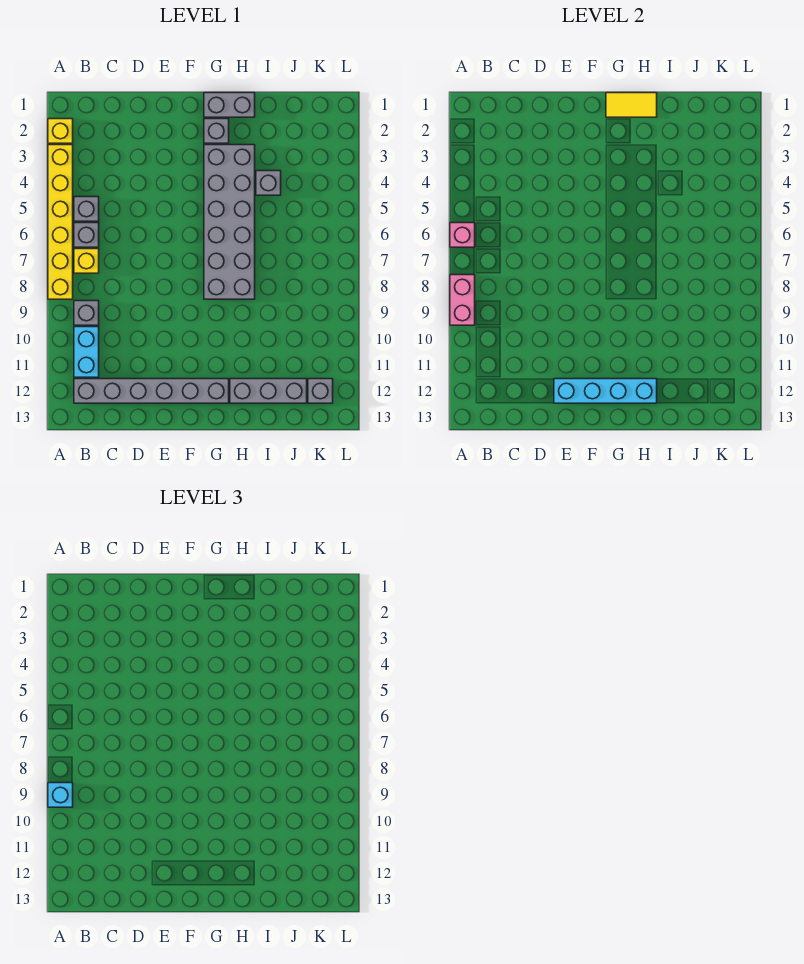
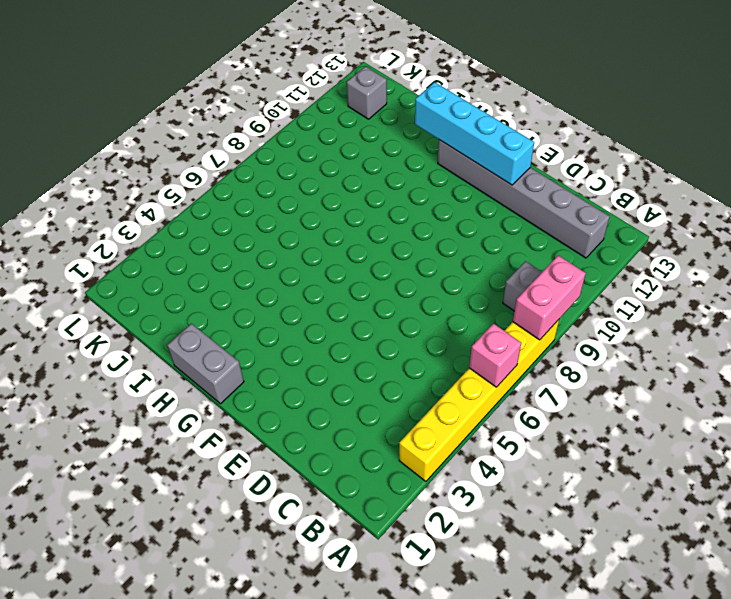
none -> yellow 1x1 brick [48,119,73,143]
none -> grey 1x1 brick [74,197,99,221]
none -> grey 1x1 brick [74,223,99,247]

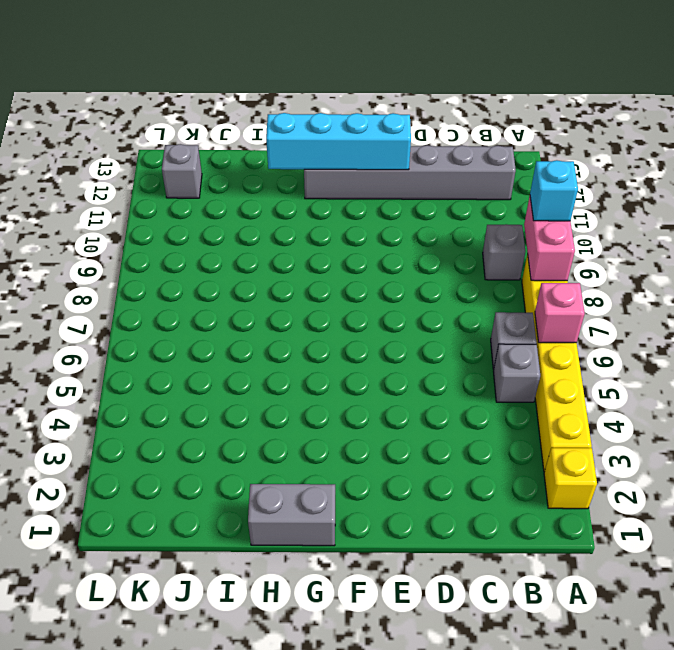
none -> yellow 1x1 brick [74,249,99,273]
none -> cyan 1x2 brick [74,327,99,377]
none -> grey 1x1 brick [204,119,229,143]

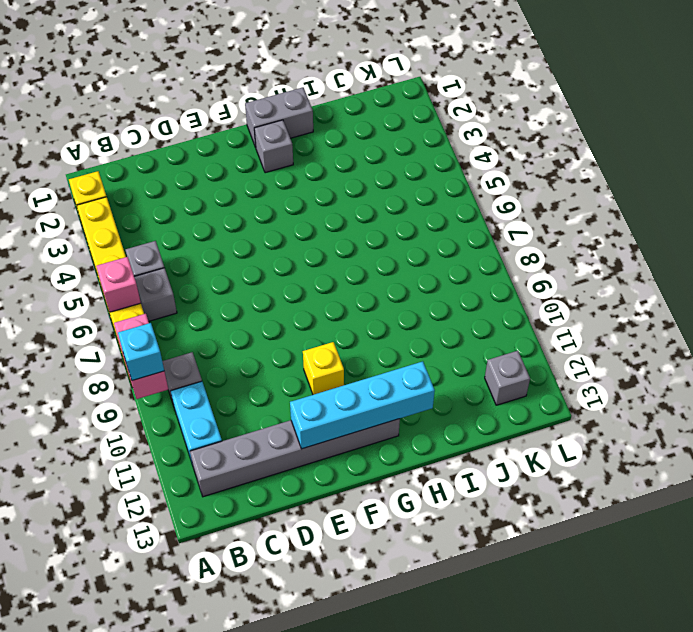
yellow 1x1 brick [303,342,344,395] -> yellow 1x1 brick moved to [74,249,99,273]
none -> grey 2x6 brick [204,145,255,299]
none -> grey 1x3 brick [230,379,307,403]
none -> grey 1x1 brick [256,171,281,195]

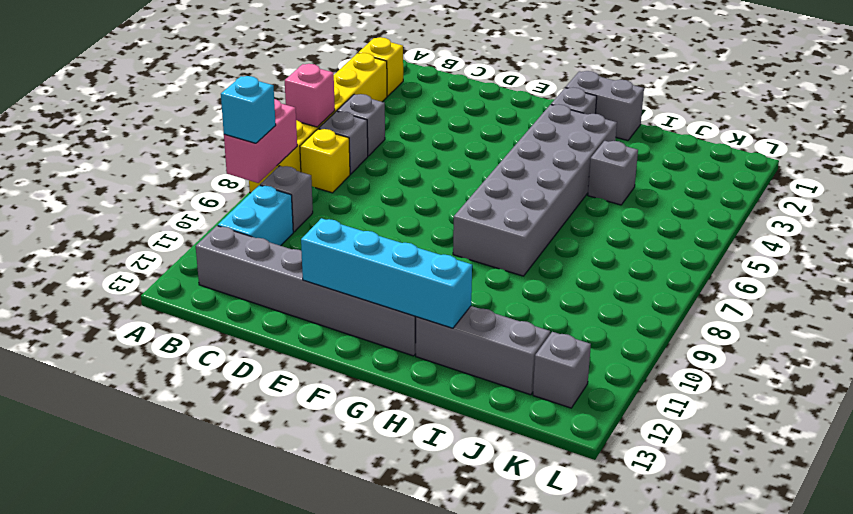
none -> yellow 1x2 tile [606,93,657,117]

